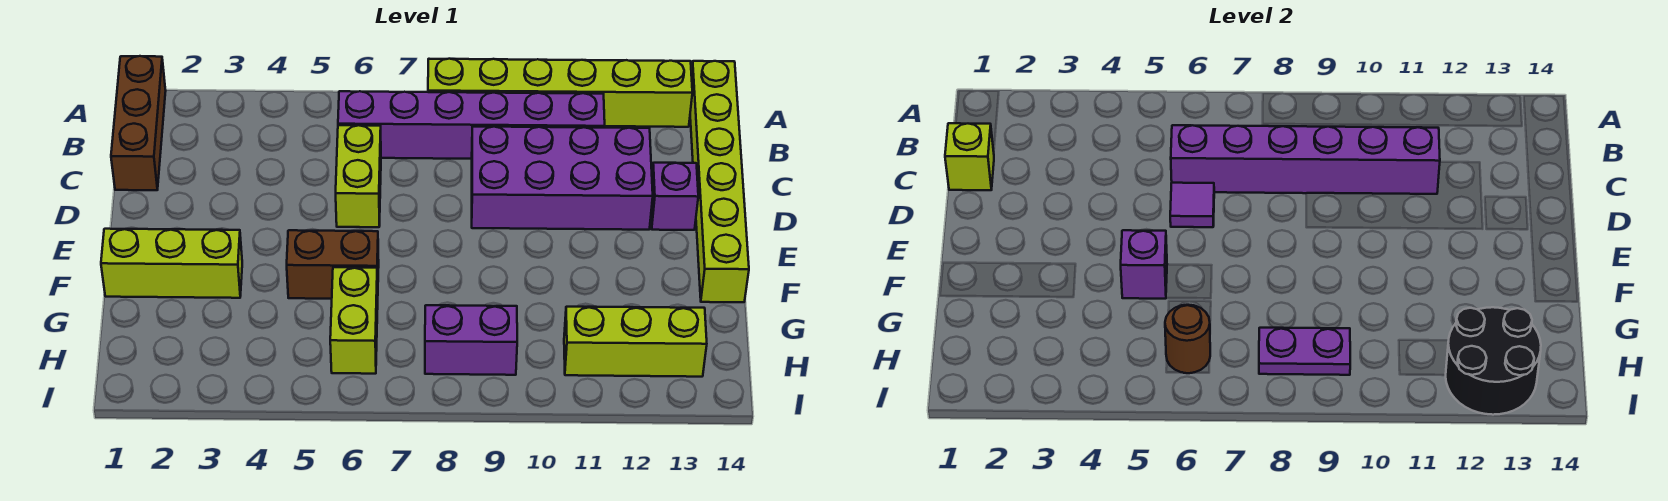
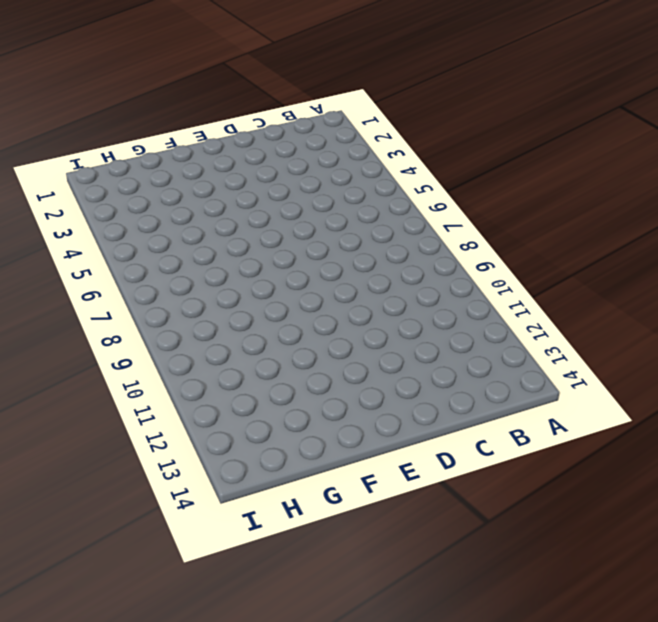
none -> brown 1x3 brick [111,56,166,190]
none -> lime 1x6 brick [428,59,692,127]
none -> lime 1x6 brick [690,61,749,302]

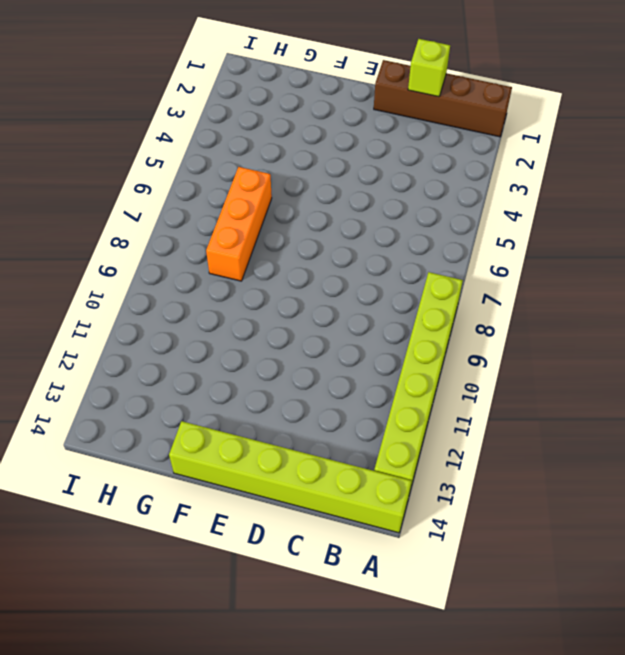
brown 1x4 brick [374,60,512,137] -> brown 1x3 brick [111,56,166,190]
orange 1x3 brick [206,167,272,281] -> lime 1x2 brick [330,267,378,374]
none -> purple 1x6 brick [338,91,605,159]
none -> lime 1x2 brick [336,125,381,227]
none -> purple 2x4 brick [472,127,653,230]

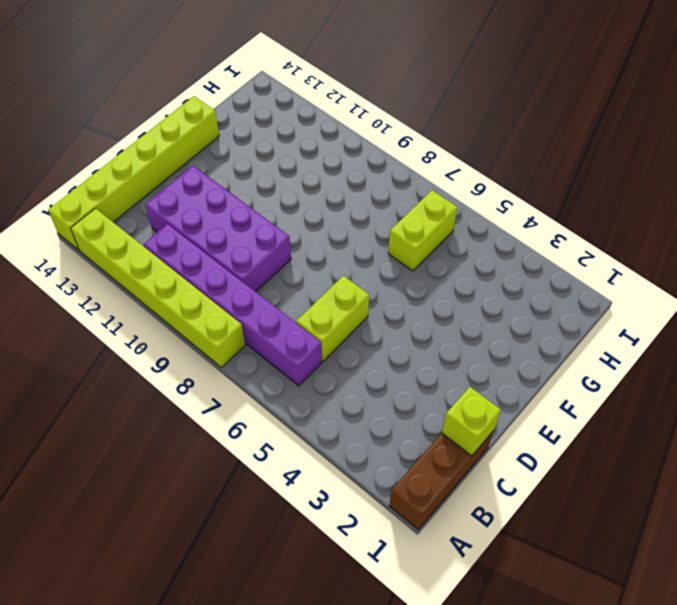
none -> purple 1x1 brick [651,163,698,230]
none -> lime 1x3 brick [101,229,242,298]
none -> brown 1x2 brick [287,230,379,299]

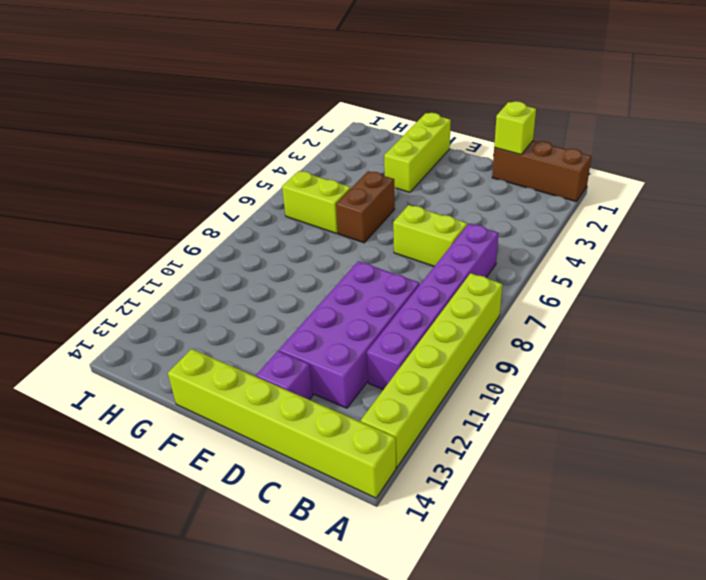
none -> purple 1x2 brick [425,305,517,375]
none -> lime 1x3 brick [564,307,707,377]
none -> purple 1x6 brick [1171,125,1440,194]

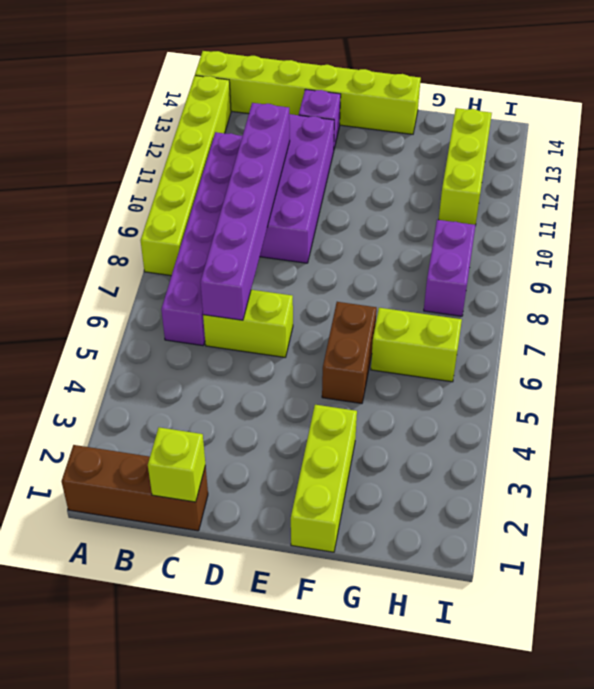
none -> purple 1x1 tile [1170,183,1214,227]
none -> purple 1x1 brick [1121,230,1167,299]
none -> brown 1x1 round brick [1165,305,1210,373]

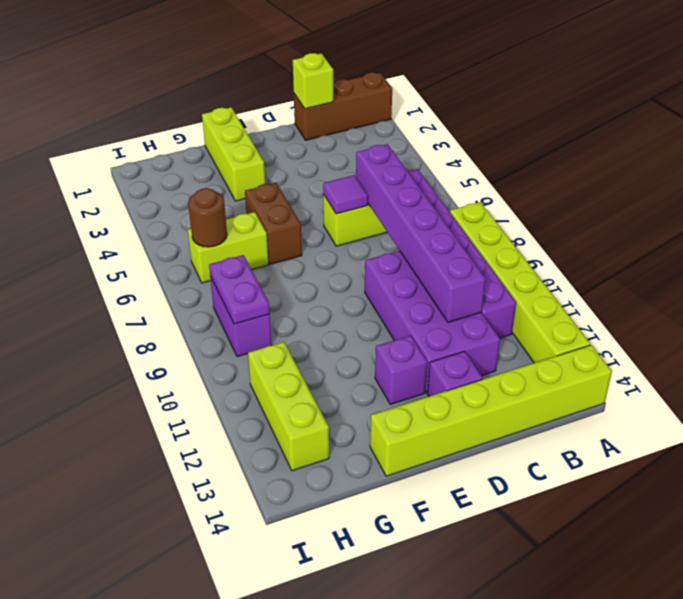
purple 1x1 brick [375,336,427,404] -> purple 1x1 brick moved to [1121,230,1167,299]
none -> black 2x2 round brick [1446,307,1541,415]

